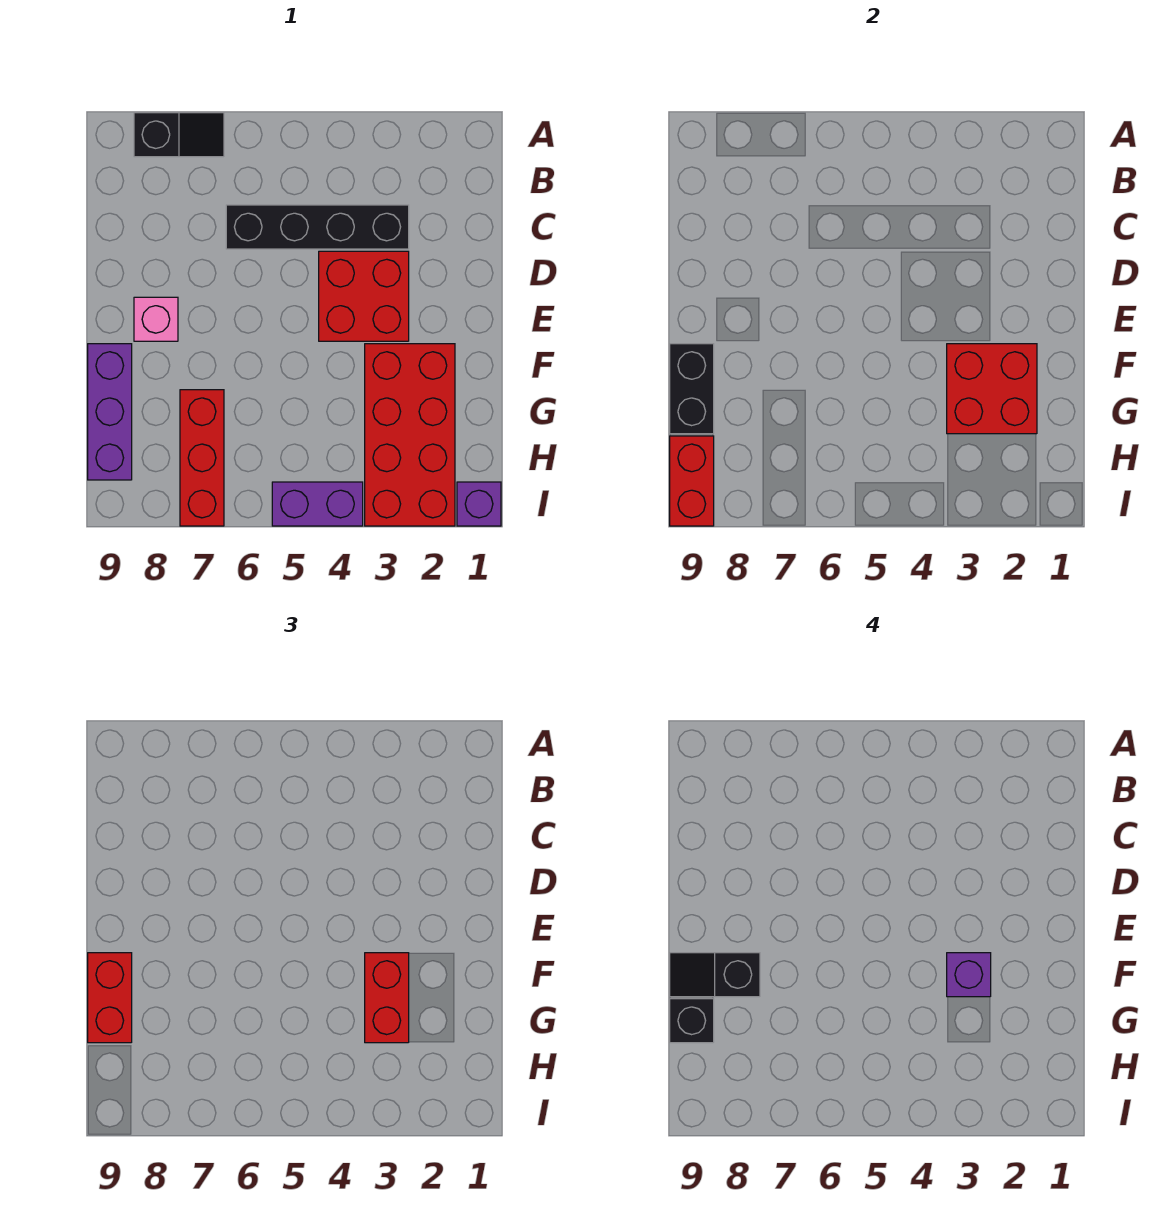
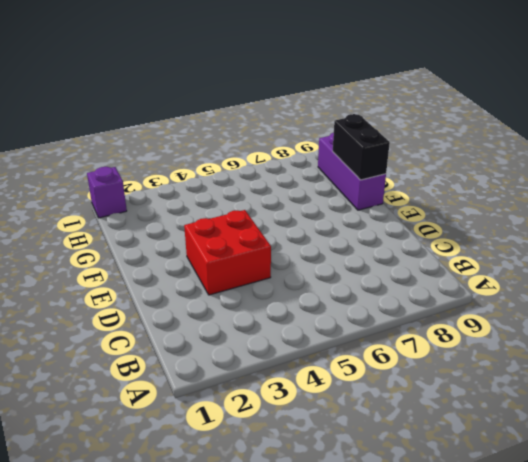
none -> black 1x2 slope [134,113,224,157]
none -> black 1x4 brick [226,205,409,249]
none -> pink 1x1 brick [134,297,178,341]

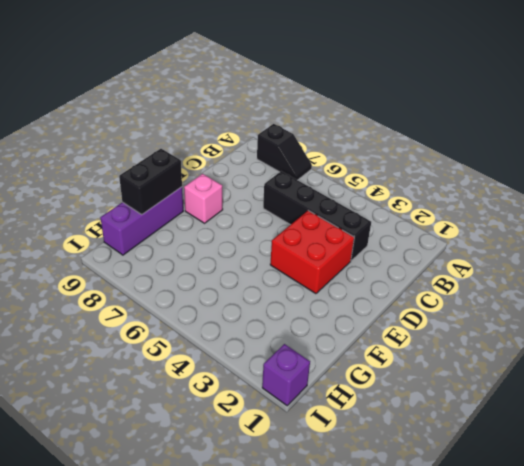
none -> red 2x4 brick [365,344,455,526]
none -> red 1x3 brick [180,390,224,526]
none -> purple 1x2 brick [272,482,363,526]

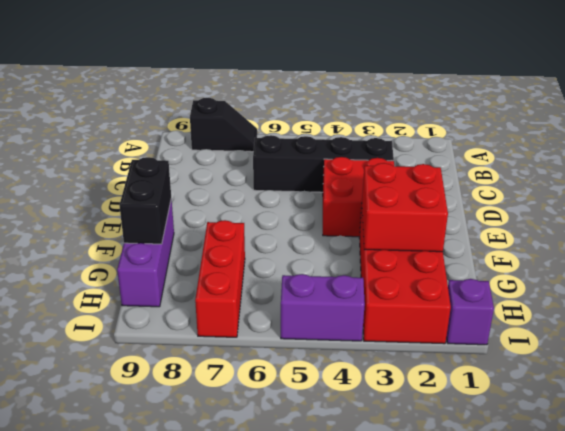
none -> pink 1x1 brick [134,297,178,341]
none -> red 1x2 brick [670,436,714,526]
none -> red 1x2 brick [365,953,409,1043]

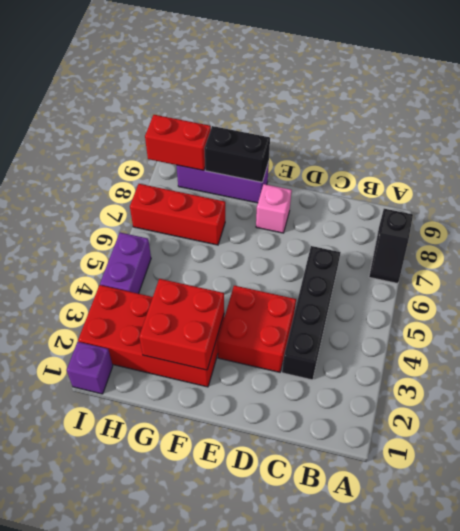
none -> red 1x2 brick [365,953,409,1043]
none -> red 1x2 brick [88,953,132,1043]
none -> purple 1x1 brick [947,953,991,997]

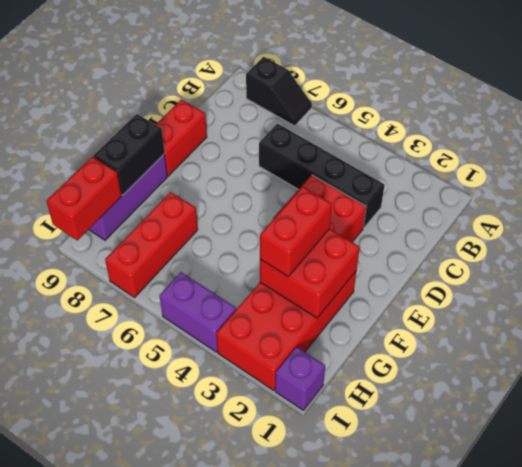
red 1x2 brick [156,100,207,176] -> red 1x2 brick moved to [88,953,132,1043]
none -> pink 1x1 brick [134,297,178,341]
none -> purple 1x1 brick [947,953,991,997]
none -> black 1x2 slope [670,953,760,997]

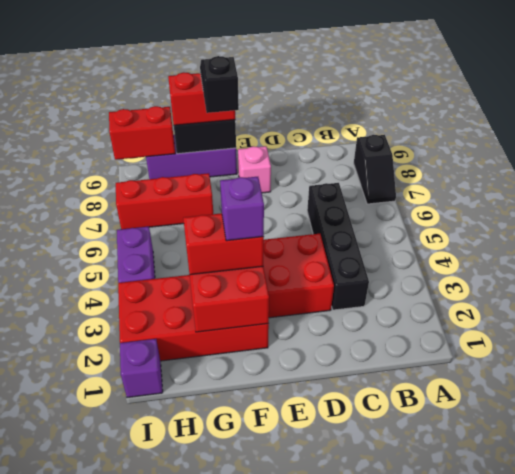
none -> black 1x1 brick [670,999,714,1043]

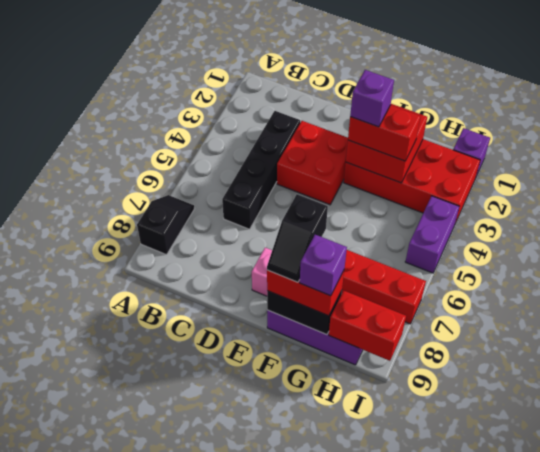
purple 1x1 brick [300,235,347,296] -> black 1x1 brick [670,999,714,1043]

